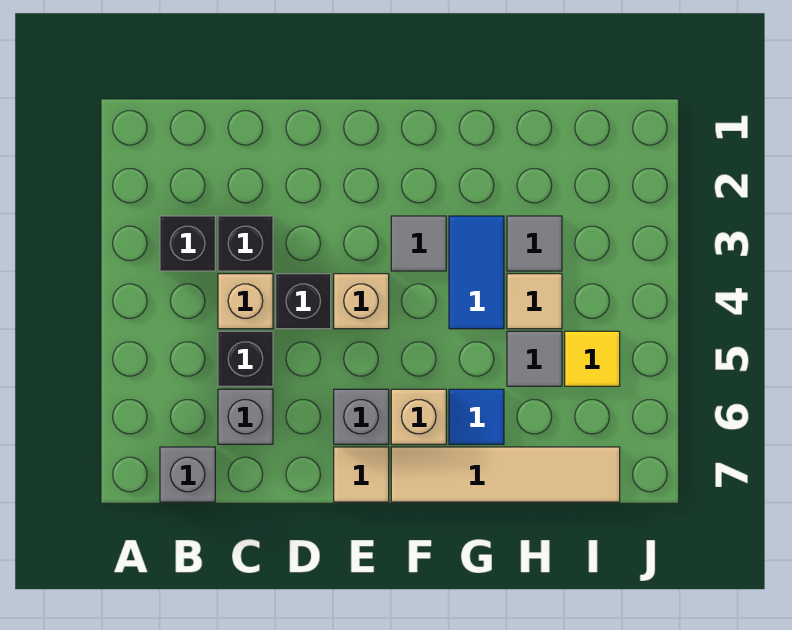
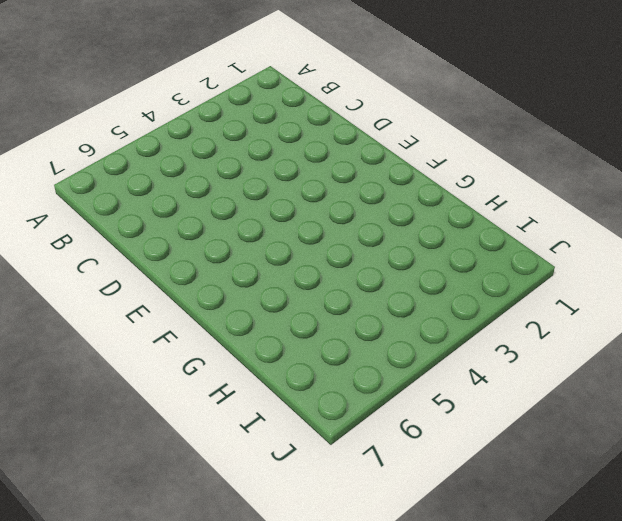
none -> black 1x1 brick [160,216,215,271]
none -> grey 1x1 brick [160,447,215,502]
none -> black 1x1 brick [218,216,273,271]

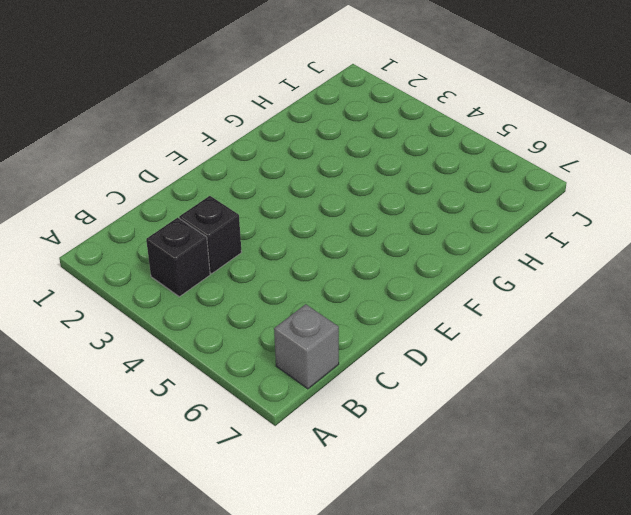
none -> tan 1x1 brick [218,274,273,329]
none -> black 1x1 brick [218,331,273,386]
none -> grey 1x1 brick [218,389,273,444]

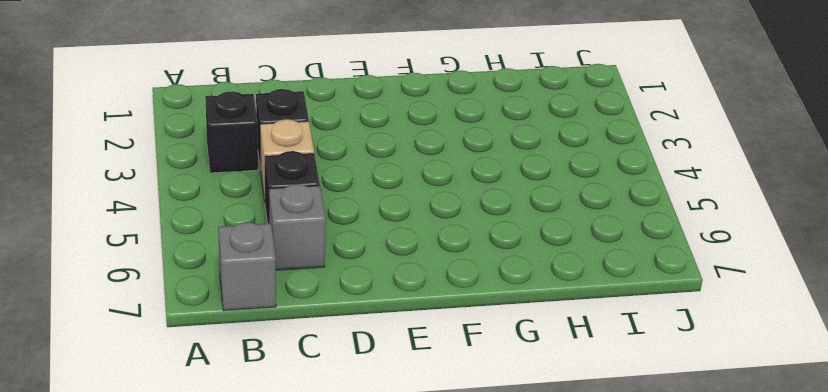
none -> black 1x1 brick [276,274,331,329]
none -> tan 1x1 brick [334,274,389,329]
none -> grey 1x1 brick [334,389,389,444]

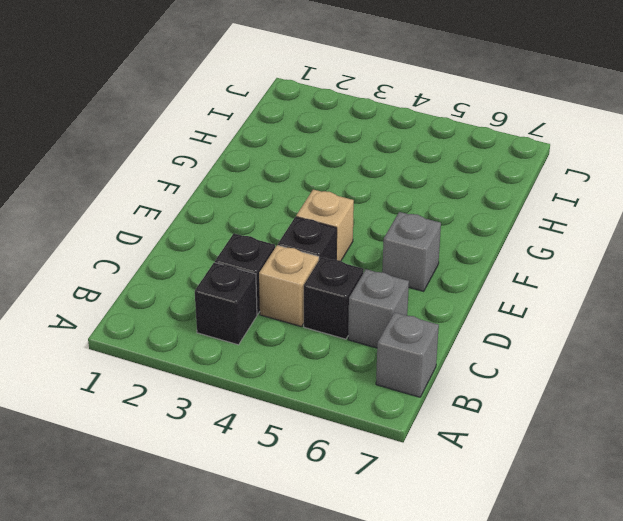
none -> tan 1x1 tile [334,447,389,502]
none -> grey 1x1 tile [391,216,446,271]
none -> tan 1x1 brick [391,389,446,444]

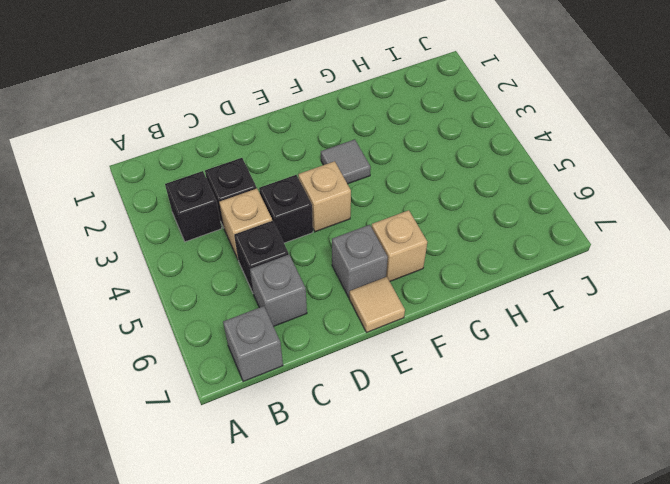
none -> tan 1x4 tile [391,447,620,502]
none -> blue 1x2 tile [449,216,504,329]
none -> blue 1x1 tile [449,389,504,444]

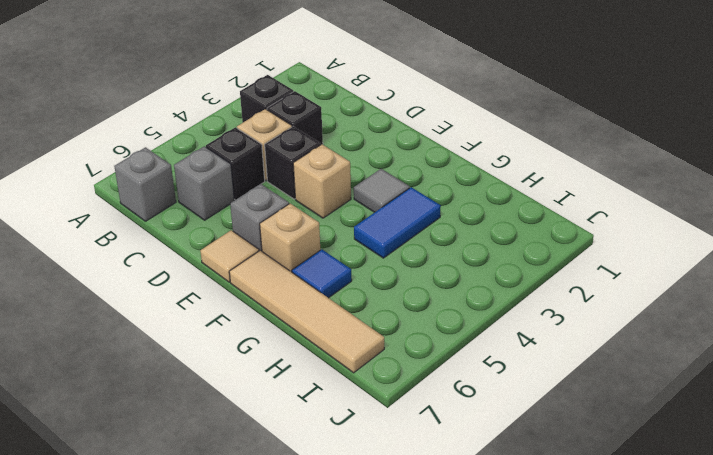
none -> grey 1x1 tile [507,216,562,271]
none -> tan 1x1 tile [507,274,562,329]
none -> grey 1x1 tile [507,331,562,386]

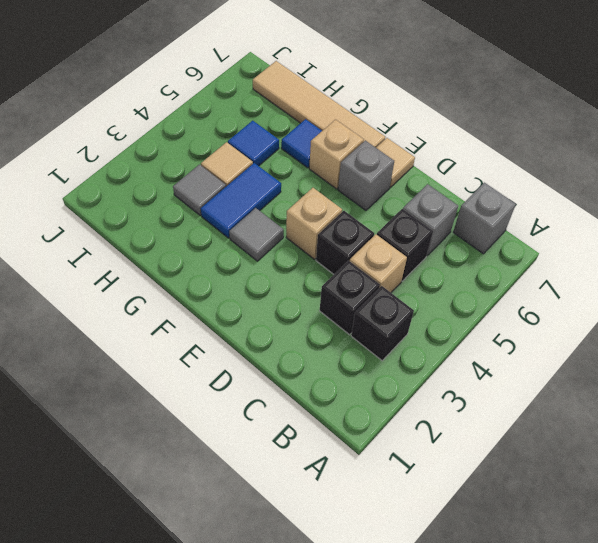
blue 1x1 tile [228,121,279,166] -> grey 1x1 tile [507,331,562,386]
none -> yellow 1x1 tile [565,331,620,386]

